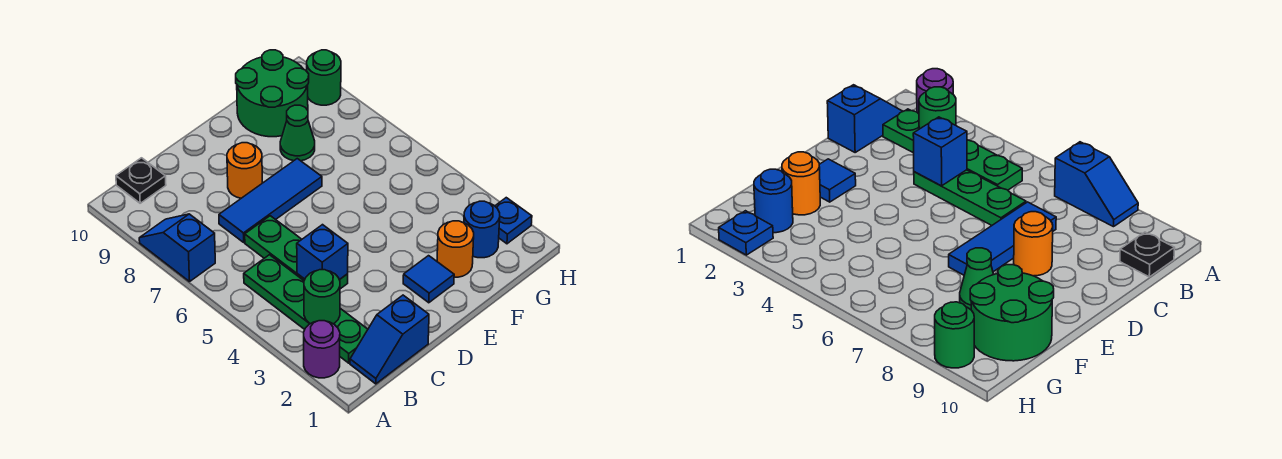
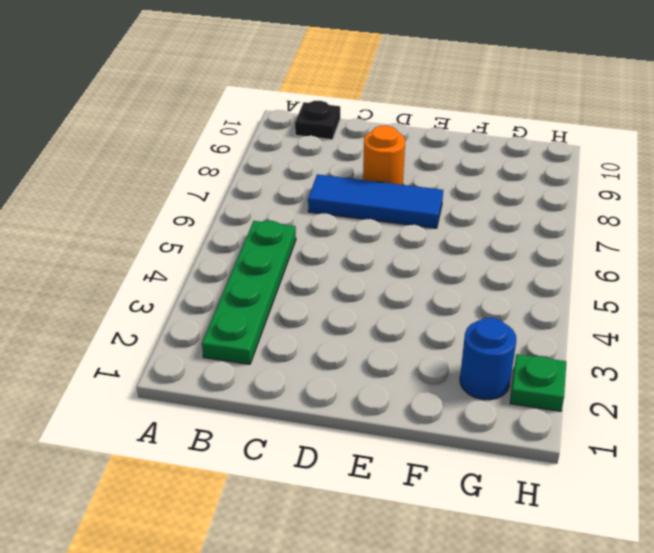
green 1x1 plate [510,354,566,411] -> blue 1x1 plate [495,198,532,244]
none -> purple 1x1 round brick [304,321,340,378]
none -> blue 1x2 slope [139,214,215,282]
none -> blue 1x2 slope [350,295,429,384]

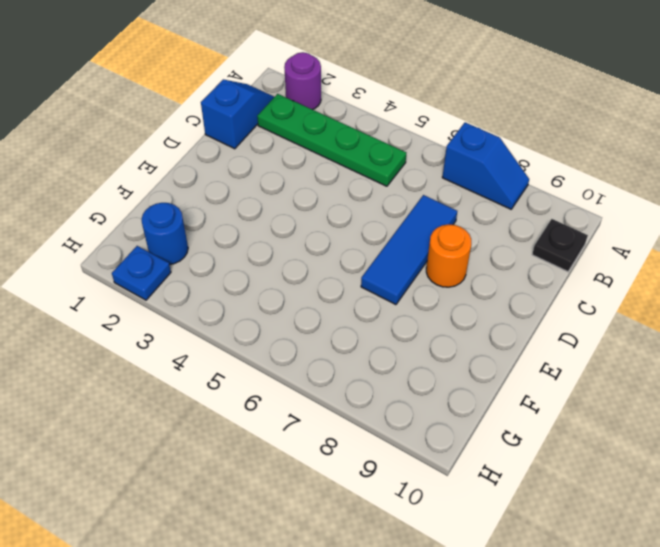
none -> green 1x3 plate [245,216,348,289]
none -> blue 1x1 tile [403,256,454,303]
none -> orange 1x1 round brick [437,221,474,277]

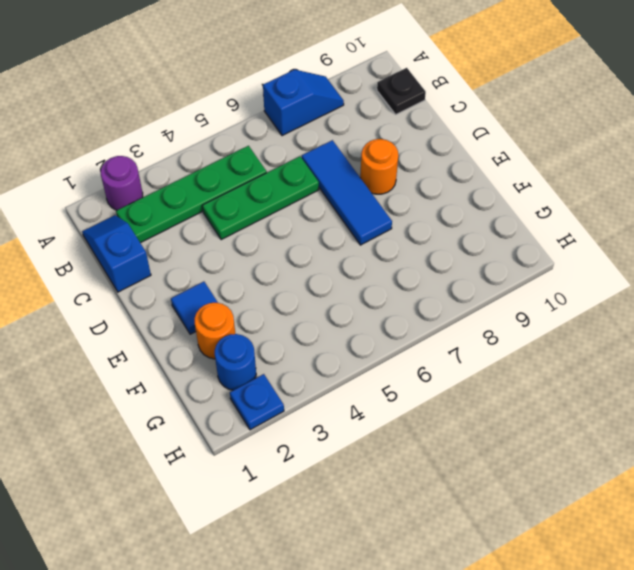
none -> green 1x1 cone [280,105,315,161]
none -> green 2x2 round brick [236,50,309,137]
none -> green 1x1 round brick [307,50,341,105]

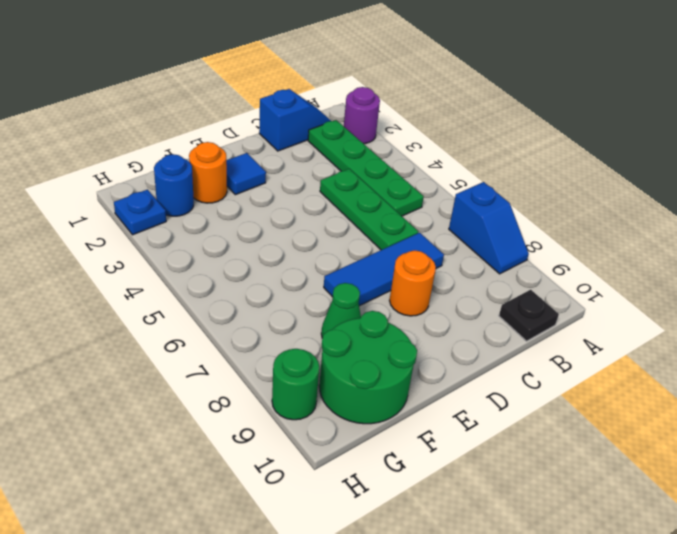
none -> green 1x1 round brick [304,270,340,324]
none -> blue 1x1 brick [297,225,348,280]

